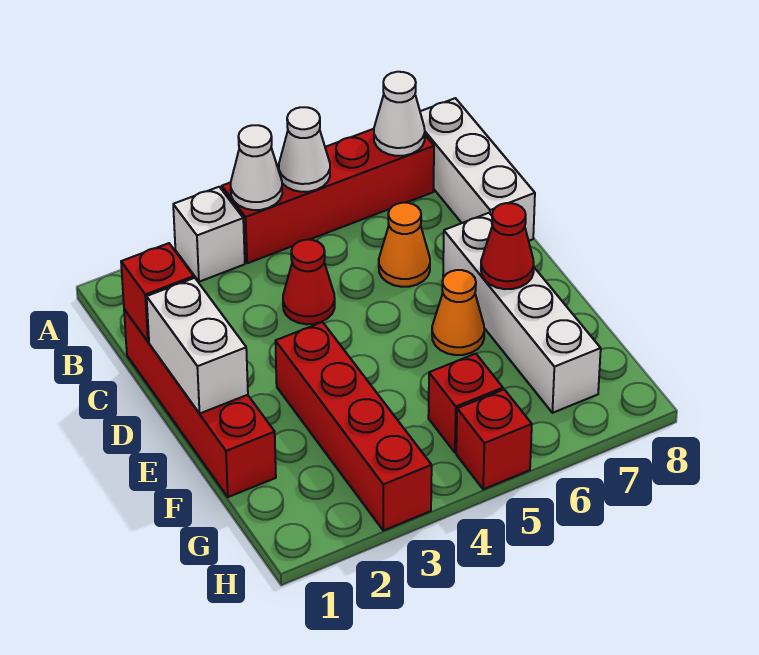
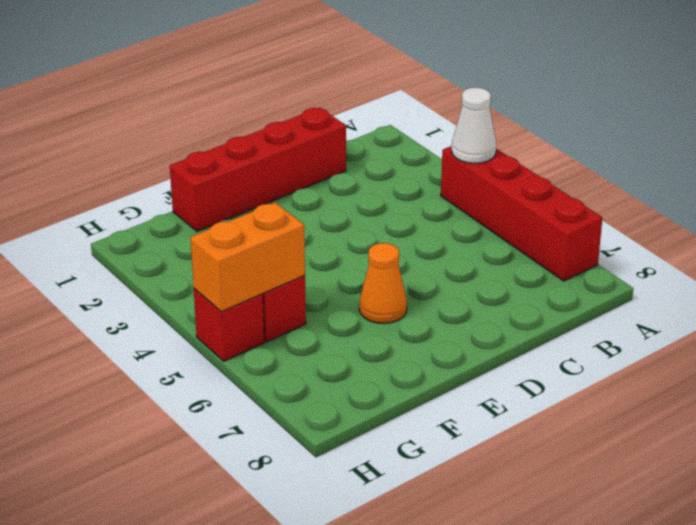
orange 1x2 brick [190,202,305,312] -> none
none -> white 1x1 brick [173,187,245,282]
none -> white 1x3 brick [420,98,535,241]
none -> red 1x1 cone [283,240,335,324]

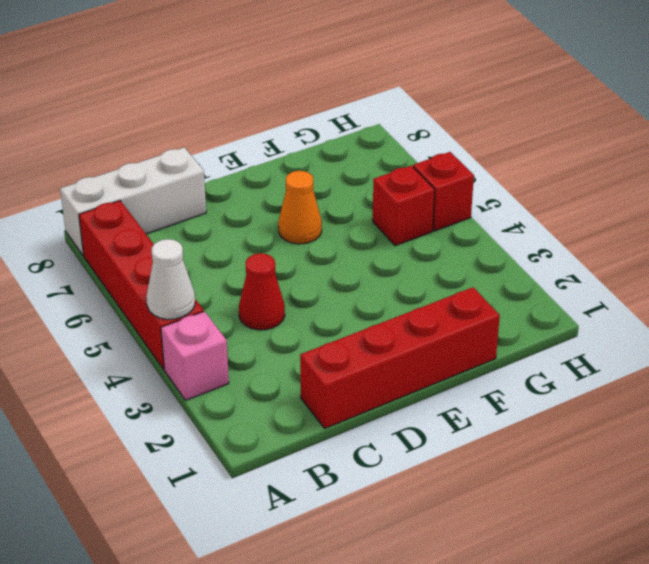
pink 1x1 brick [161,311,229,400] -> white 1x1 brick [173,187,245,282]
none -> orange 1x1 cone [379,203,430,287]
none -> white 1x4 brick [443,213,601,413]
none -> red 1x4 brick [275,322,432,531]

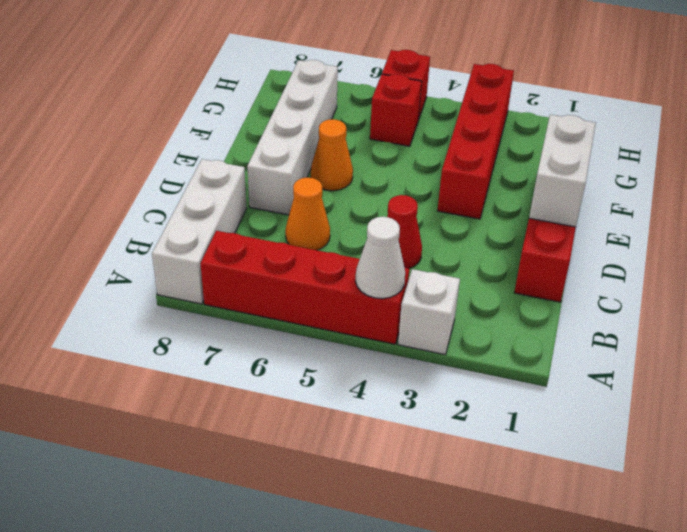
none -> white 1x1 cone [279,107,330,192]
none -> white 1x1 cone [374,72,425,156]
none -> red 1x1 brick [121,243,194,342]

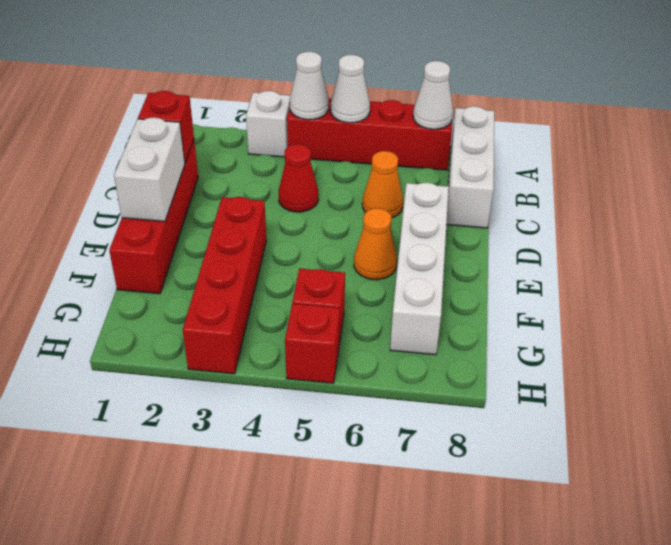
none -> red 1x1 cone [481,203,534,289]

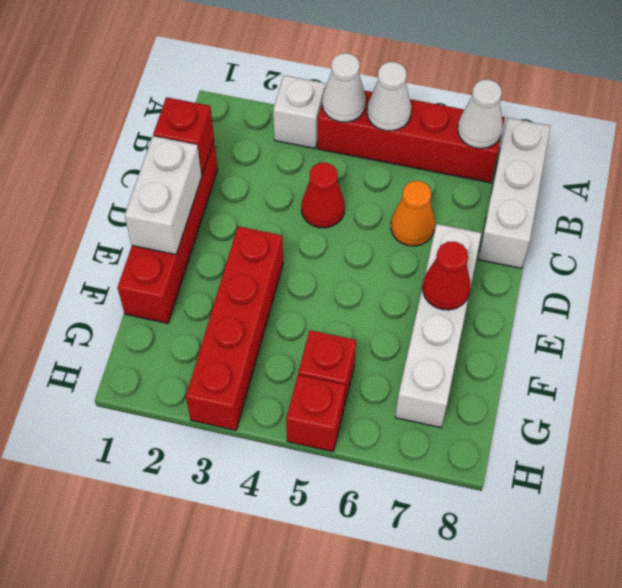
none -> orange 1x1 cone [432,270,484,355]

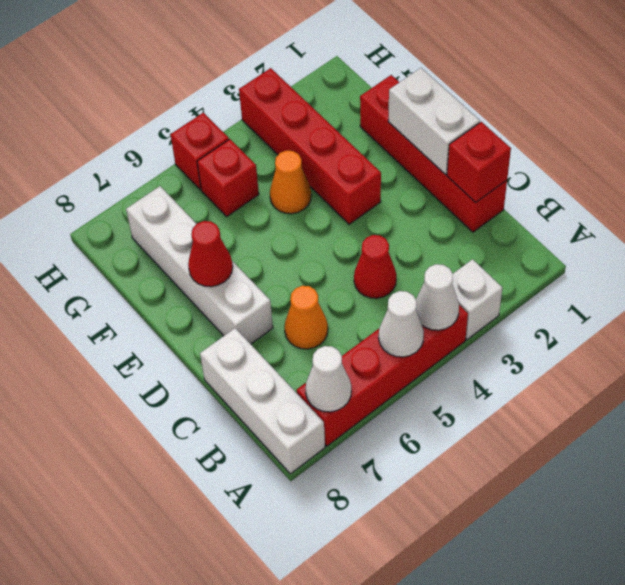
orange 1x1 cone [270,151,311,214] -> orange 1x1 cone moved to [432,270,484,355]

